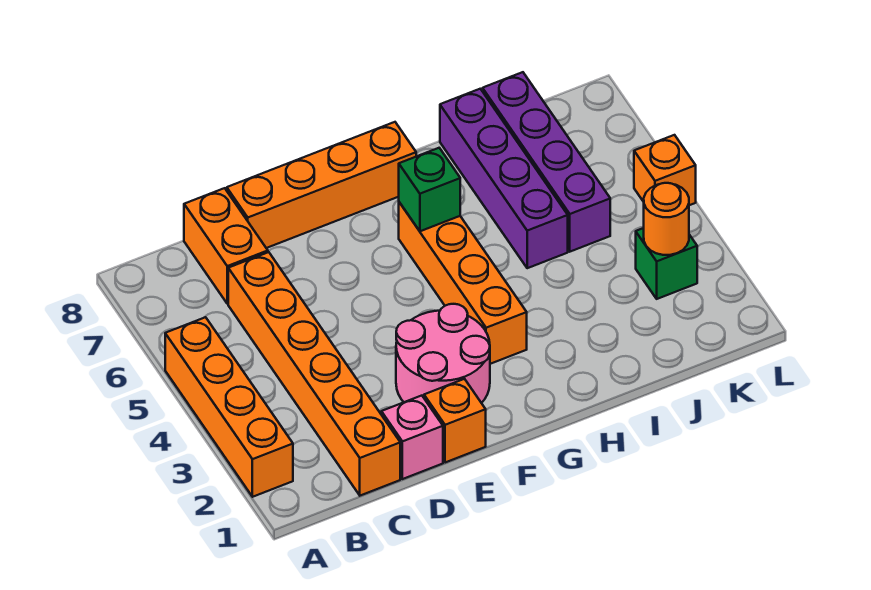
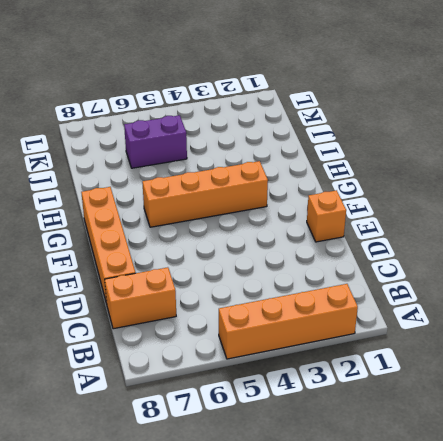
purple 1x2 brick [124,115,187,168] -> purple 1x4 brick [483,72,610,252]
none -> orange 1x6 brick [228,252,400,496]
none -> pink 1x1 brick [381,396,443,479]
none -> pink 2x2 round brick [396,304,490,403]

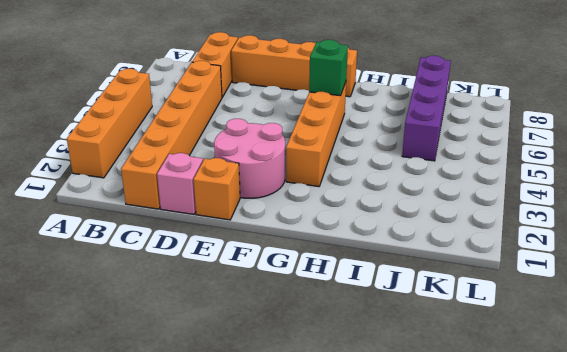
none -> purple 1x4 brick [440,89,568,268]
none -> green 1x1 brick [636,228,697,299]
none -> orange 1x1 brick [634,135,696,205]

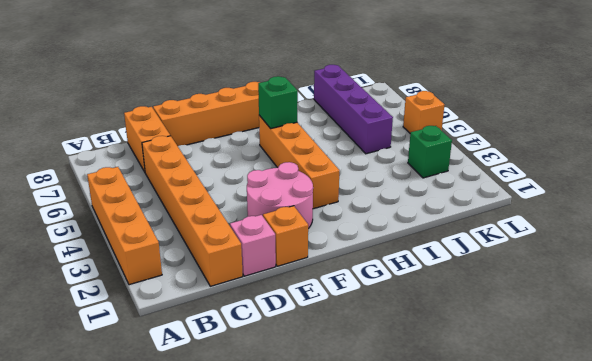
none -> purple 1x4 brick [440,89,568,268]
none -> orange 1x1 round brick [644,183,689,255]

